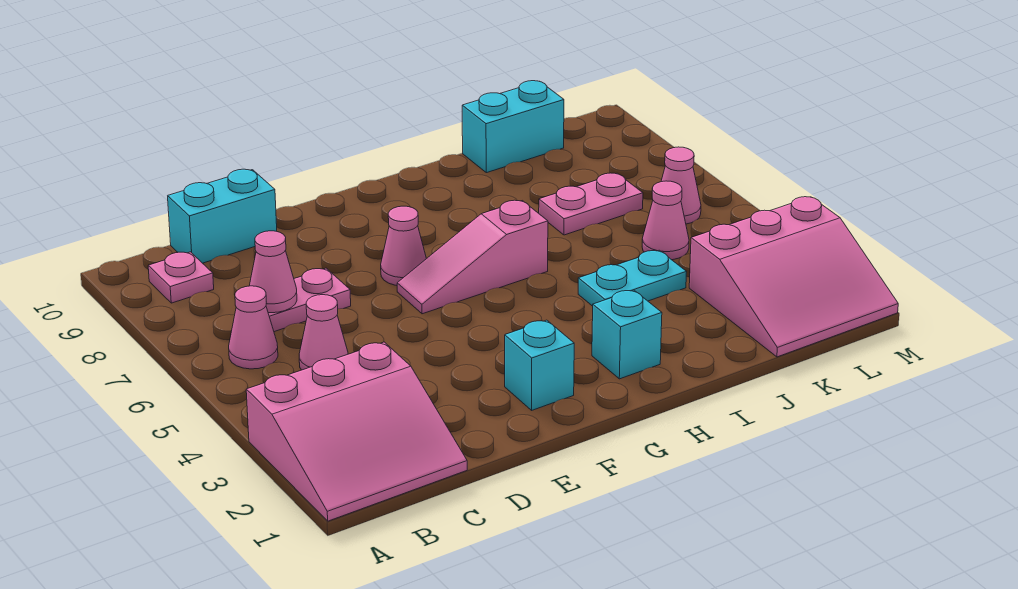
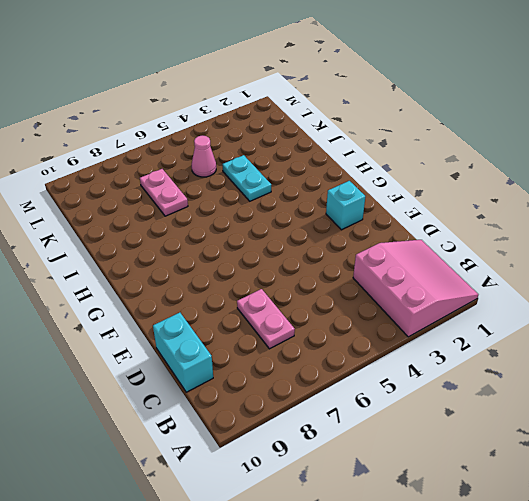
none -> pink 1x1 cone [229,286,278,369]
none -> pink 1x1 plate [148,252,214,303]
none -> pink 1x1 cone [299,295,348,370]

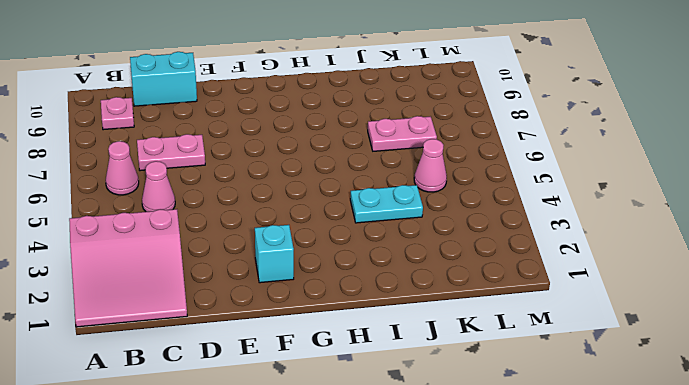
none -> pink 1x3 slope [397,200,548,314]
none -> pink 1x1 cone [381,206,426,285]
none -> cyan 1x1 brick [592,290,662,379]

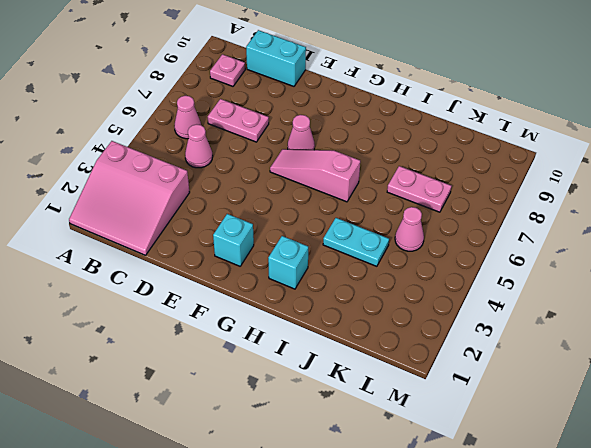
none -> cyan 1x2 brick [462,81,564,173]
none -> pink 3x3 slope [689,197,898,357]
none -> pink 1x1 cone [661,147,701,224]

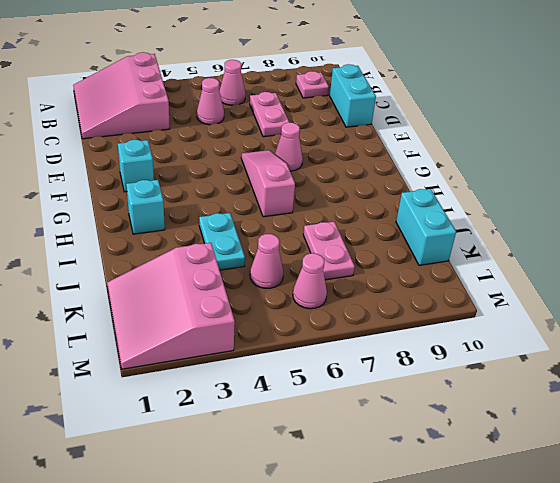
none -> pink 1x1 cone [249,231,297,313]

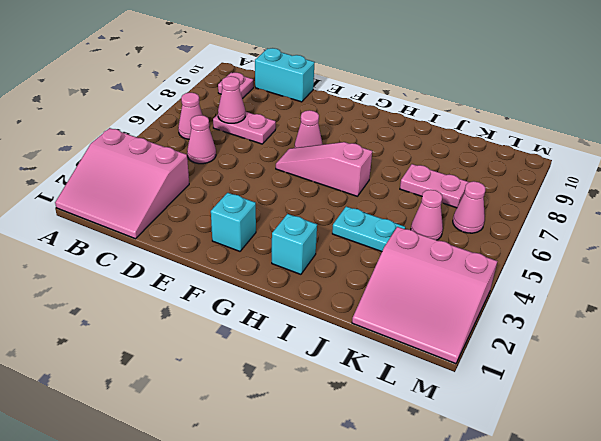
none -> cyan 1x2 brick [462,81,564,173]

